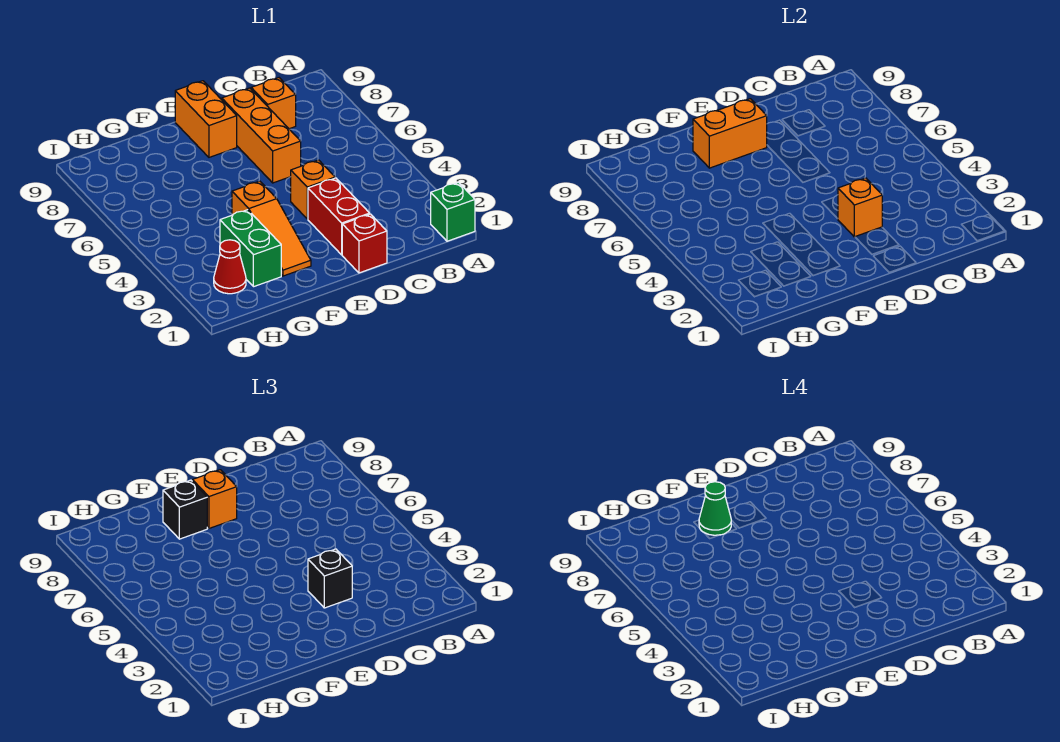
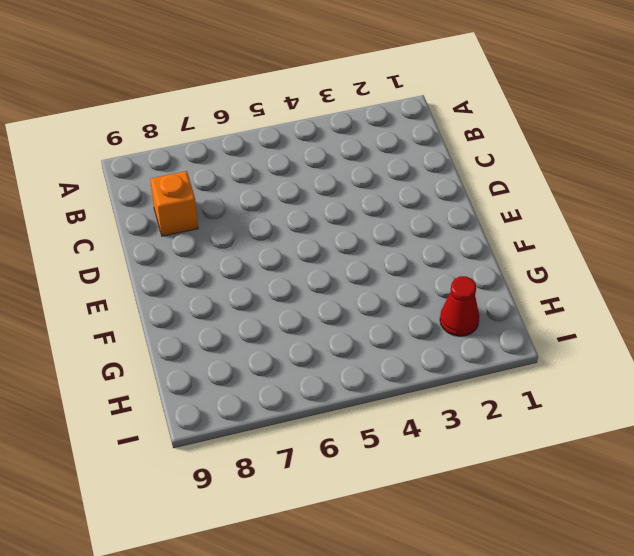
none -> green 1x1 brick [431,182,475,241]
none -> red 1x1 brick [342,214,387,273]
none -> red 1x2 brick [308,178,370,255]

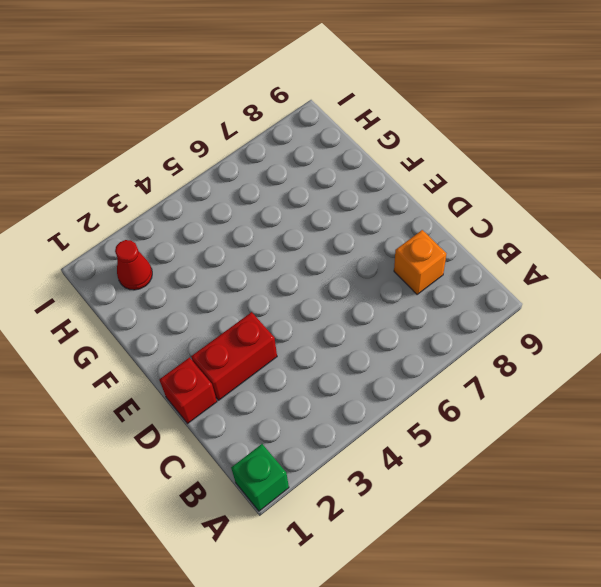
none -> orange 1x1 brick [291,160,335,219]
none -> orange 1x3 brick [222,88,301,183]
none -> orange 1x2 brick [175,81,237,157]

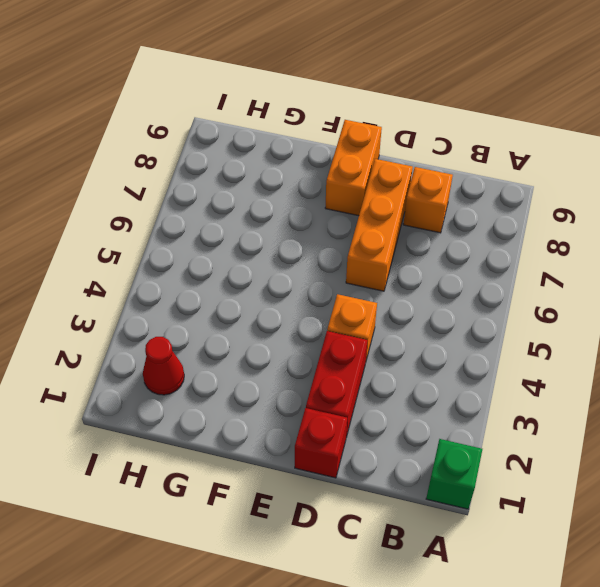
none -> orange 1x3 slope [232,181,311,276]
none -> green 1x2 brick [220,210,281,287]
none -> orange 1x1 brick [838,178,882,237]

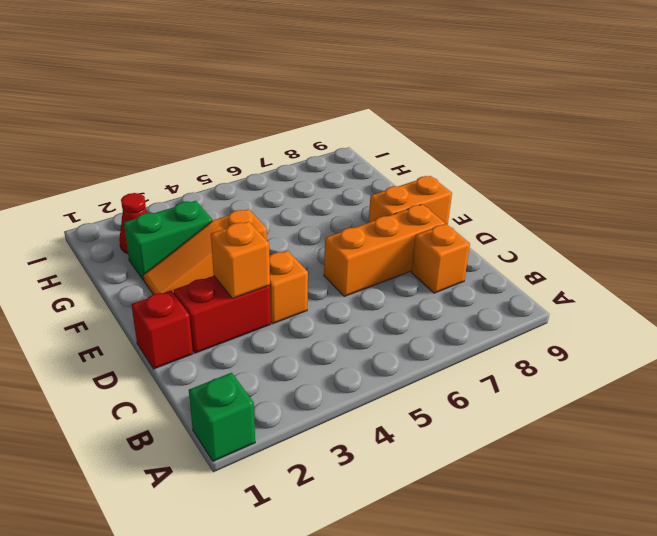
none -> orange 1x2 brick [693,99,767,168]
none -> black 1x1 brick [308,549,352,608]
none -> orange 1x1 brick [192,470,237,528]

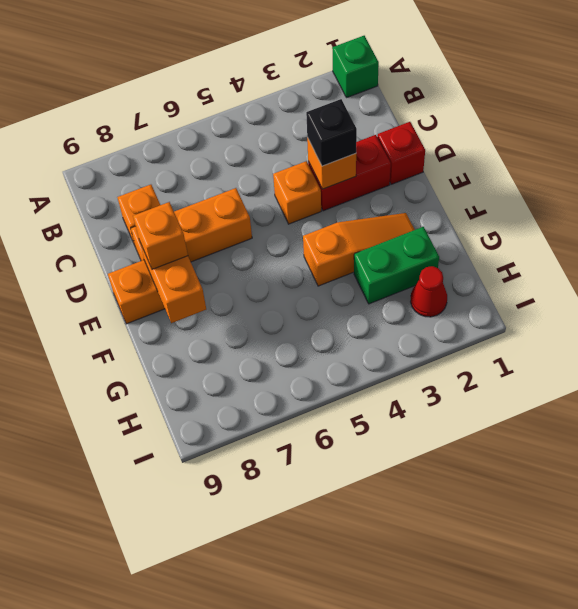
none -> black 1x1 brick [163,480,207,539]
none -> green 1x1 cone [699,482,731,535]

